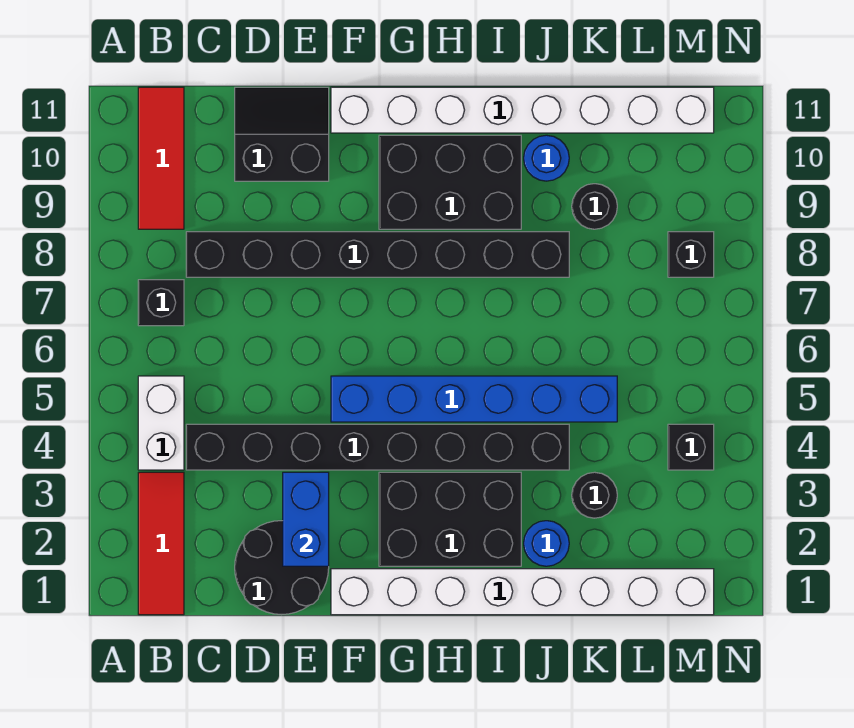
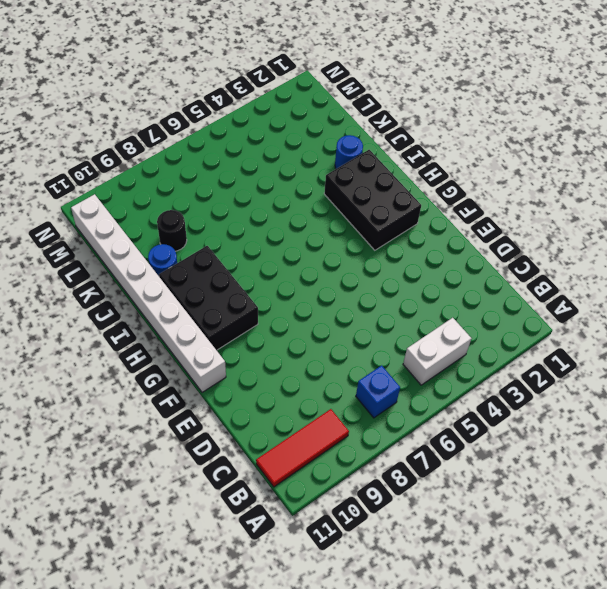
blue 1x1 brick [356,365,400,418] -> black 1x1 brick [138,280,184,326]
none -> red 1x3 tile [138,472,184,615]
none -> black 1x8 brick [186,424,569,470]
none -> black 1x8 brick [186,232,569,277]

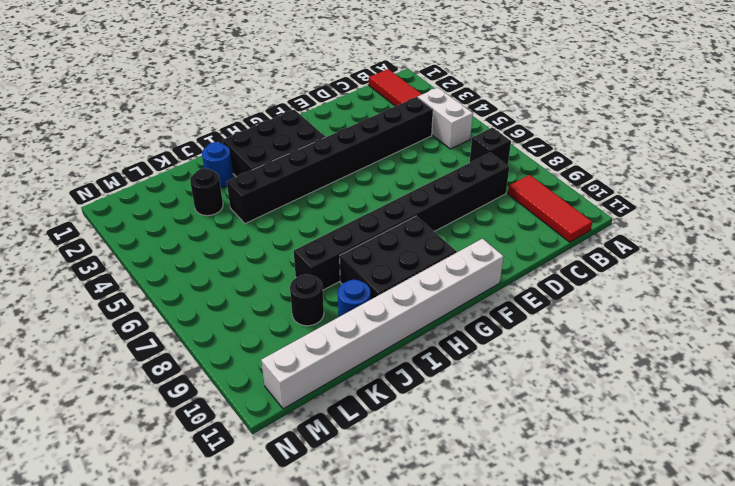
none -> black 2x2 round brick [235,521,329,615]
none -> black 2x2 slope [235,87,329,181]
none -> white 1x8 brick [331,569,714,615]

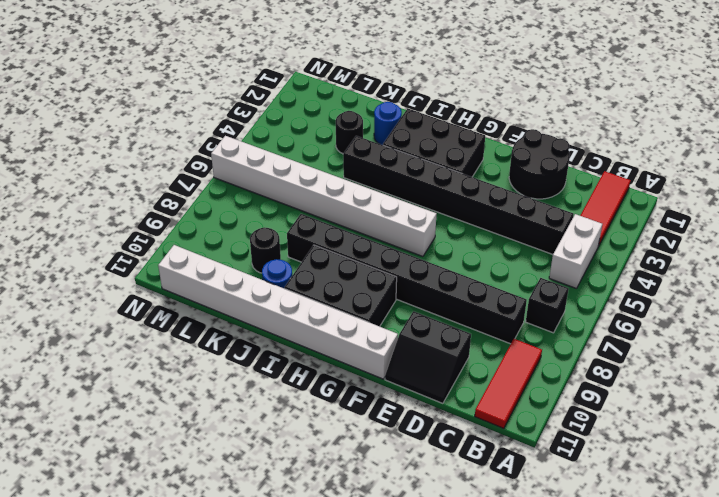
white 1x8 brick [211,136,437,257] -> white 1x8 brick moved to [331,569,714,615]
none -> blue 1x6 brick [331,376,617,422]
none -> black 1x1 brick [668,424,714,470]
none -> black 1x1 brick [668,232,714,277]

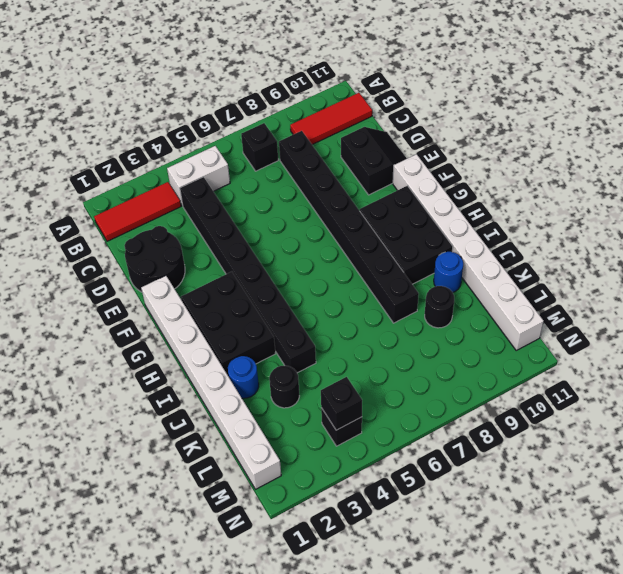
black 1x1 brick [321,377,362,430] -> black 1x1 brick moved to [668,232,714,277]
none -> blue 1x6 brick [331,376,617,422]
none -> blue 1x2 brick [283,472,329,566]

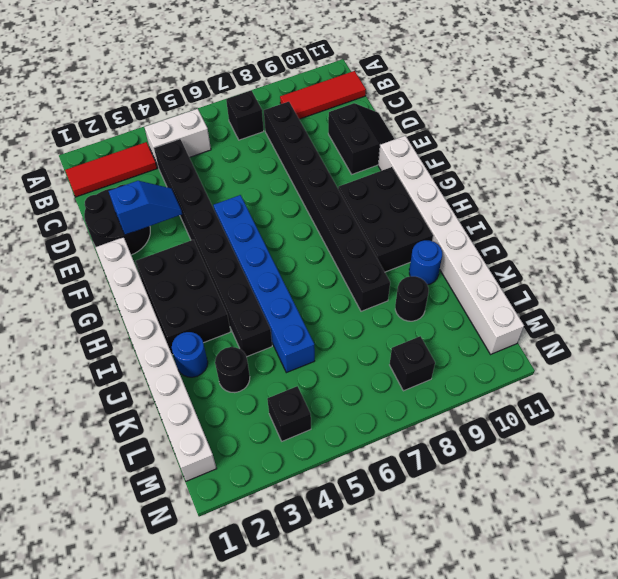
blue 1x2 slope [109,181,182,235] -> blue 1x2 brick [283,472,329,566]

